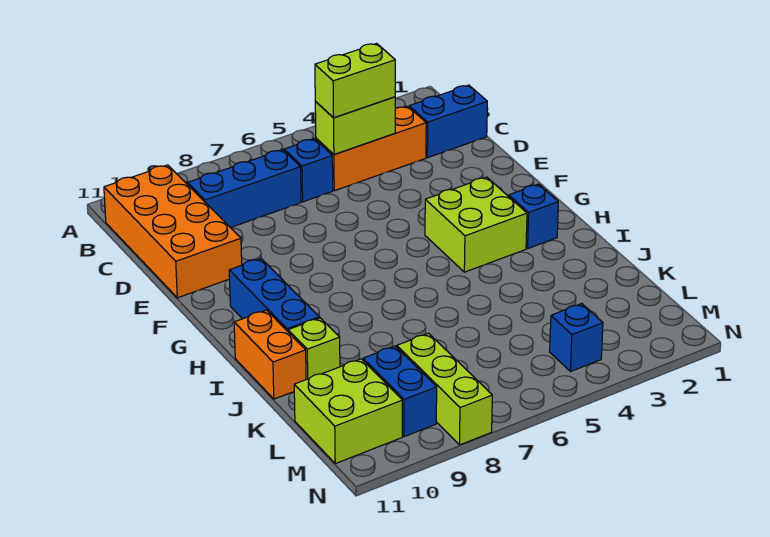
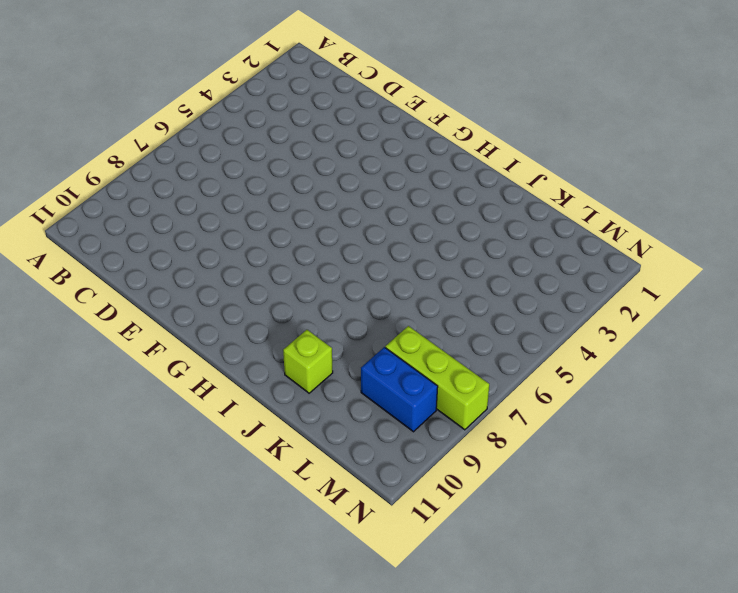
none -> orange 2x4 brick [104,165,242,298]
none -> blue 1x2 brick [409,85,487,158]
none -> orange 1x3 brick [316,106,426,191]

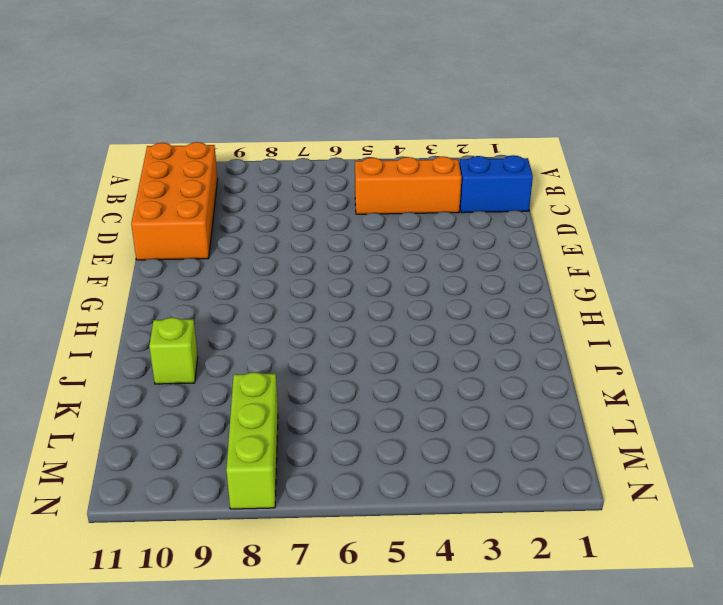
none -> blue 1x1 brick [284,139,333,202]
none -> blue 1x3 brick [188,150,301,228]
none -> lime 2x2 brick [425,177,527,272]

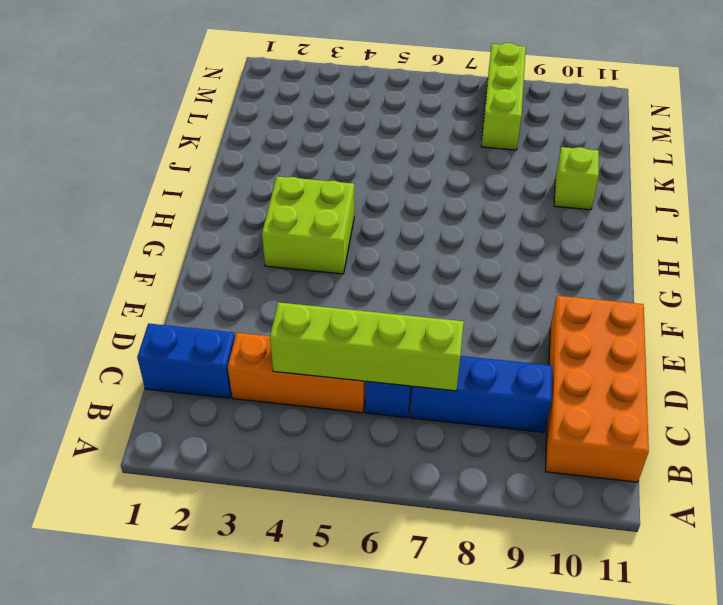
lime 1x4 brick [270,302,464,391] -> lime 1x2 brick [315,97,395,155]
none -> blue 1x3 brick [229,259,319,331]
none -> blue 1x1 brick [509,184,558,248]
none -> orange 1x2 brick [234,310,306,399]

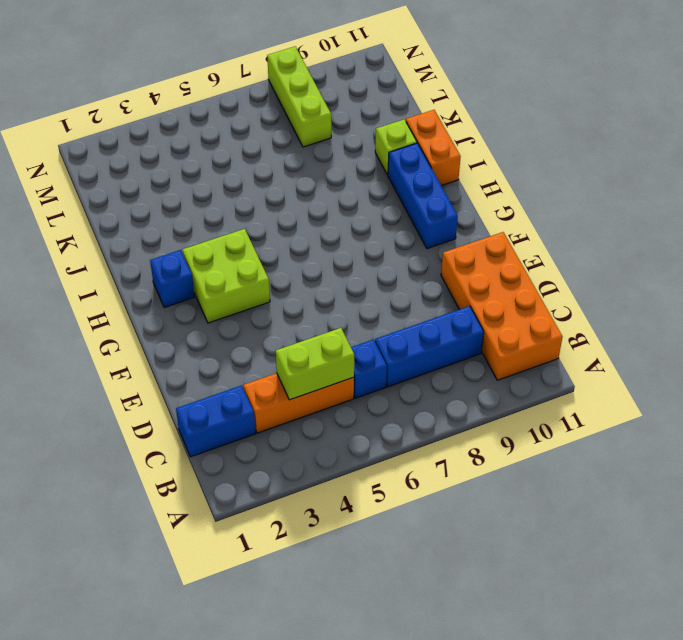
none -> blue 1x2 brick [363,346,437,437]
none -> lime 2x2 brick [294,359,402,463]
none -> blue 1x1 brick [550,304,603,372]

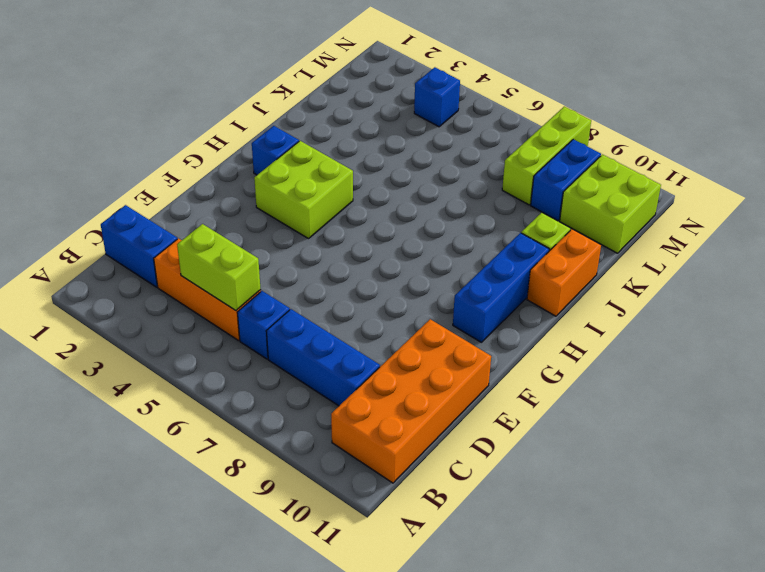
none -> lime 1x2 brick [315,43,395,118]

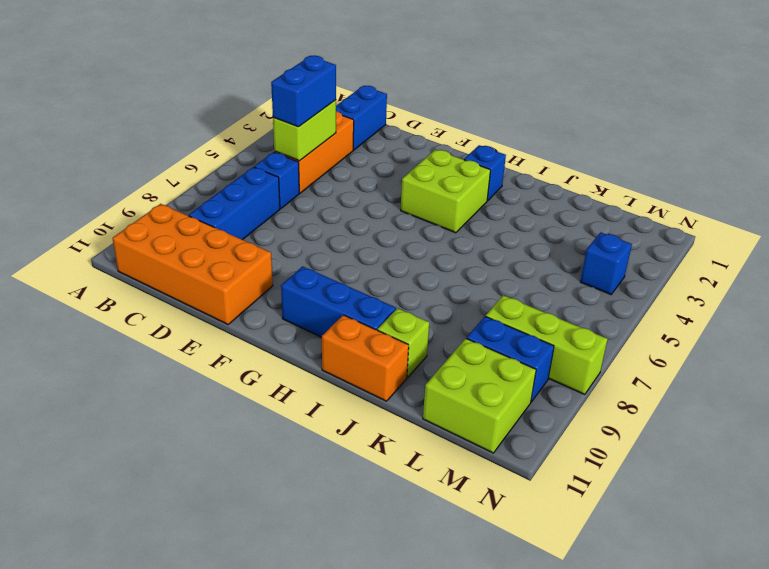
blue 1x2 brick [271,55,336,127] -> lime 1x2 brick [315,43,395,118]

